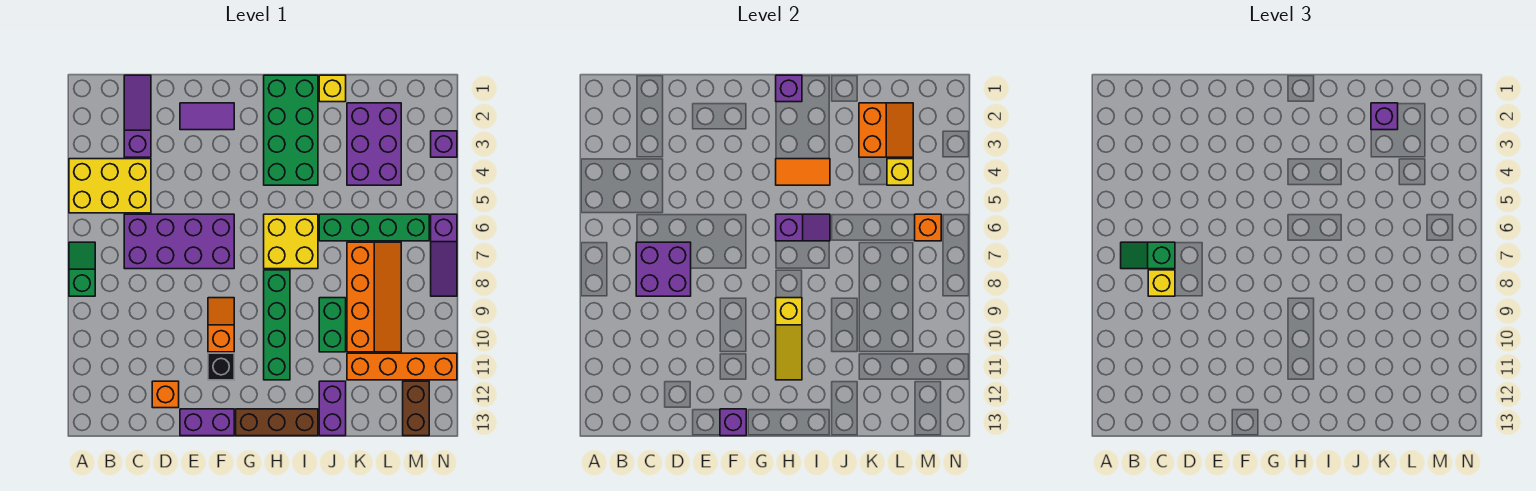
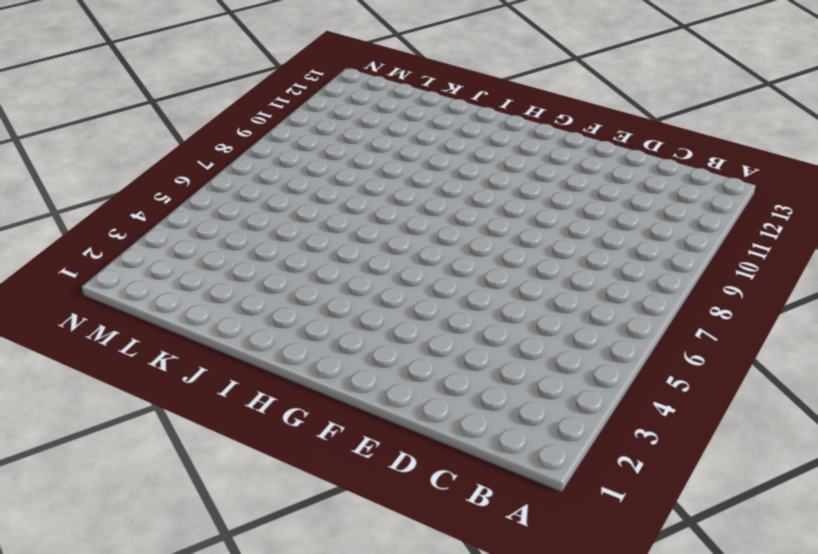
none -> yellow 2x3 brick [69,159,151,213]
none -> green 1x2 slope [69,242,95,296]
none -> purple 1x3 slope [124,75,151,157]
none -> purple 2x4 brick [124,214,234,269]

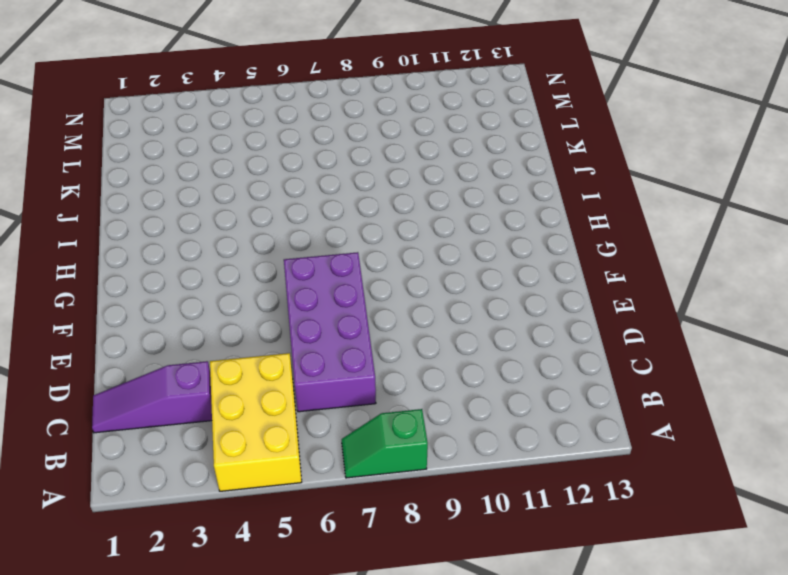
none -> orange 1x1 brick [152,381,179,408]
none -> purple 1x2 tile [180,103,234,130]
none -> purple 1x2 brick [180,409,234,436]
none -> orange 1x2 slope [208,298,234,352]

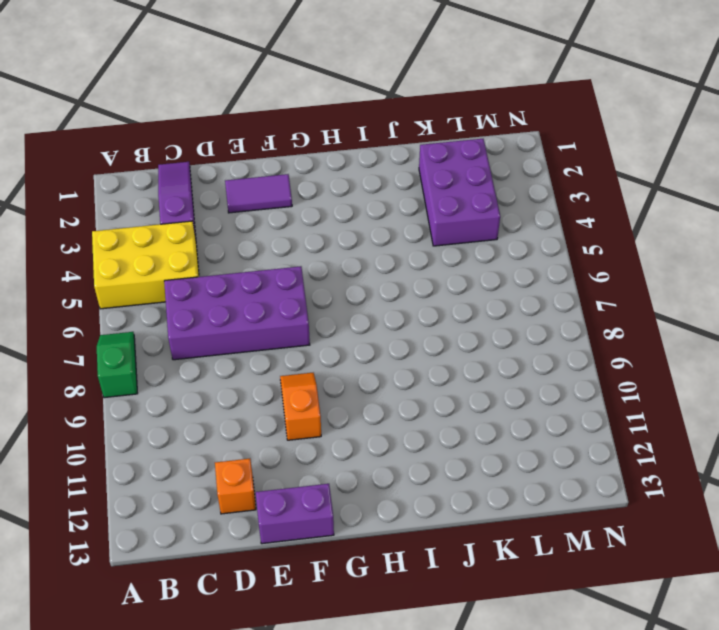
none -> black 1x1 brick [208,353,234,380]
none -> brown 1x3 brick [236,409,318,436]
none -> green 2x4 brick [264,75,318,185]
none -> yellow 2x2 brick [264,214,318,269]

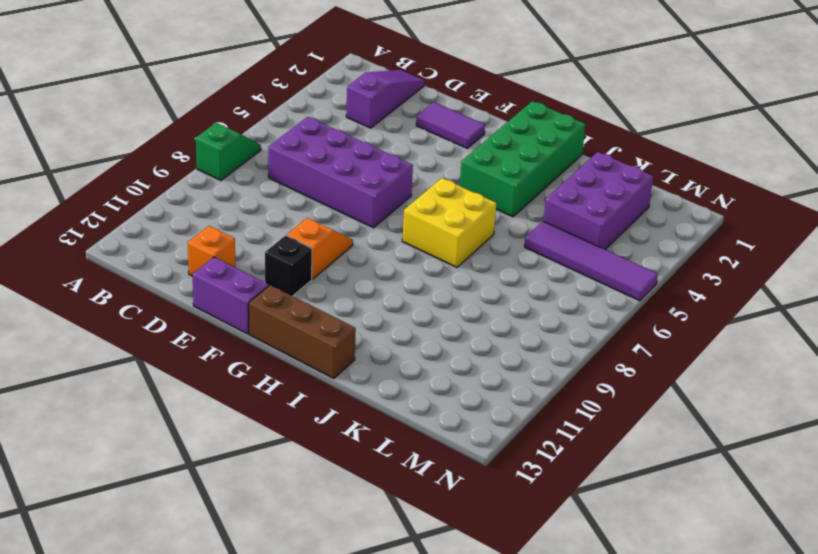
purple 1x4 tile [525,221,658,301] -> none
none -> yellow 2x3 brick [69,159,151,213]
none -> green 1x4 brick [264,270,290,380]
none -> yellow 1x1 brick [319,75,346,102]
none -> green 1x4 brick [319,214,429,241]

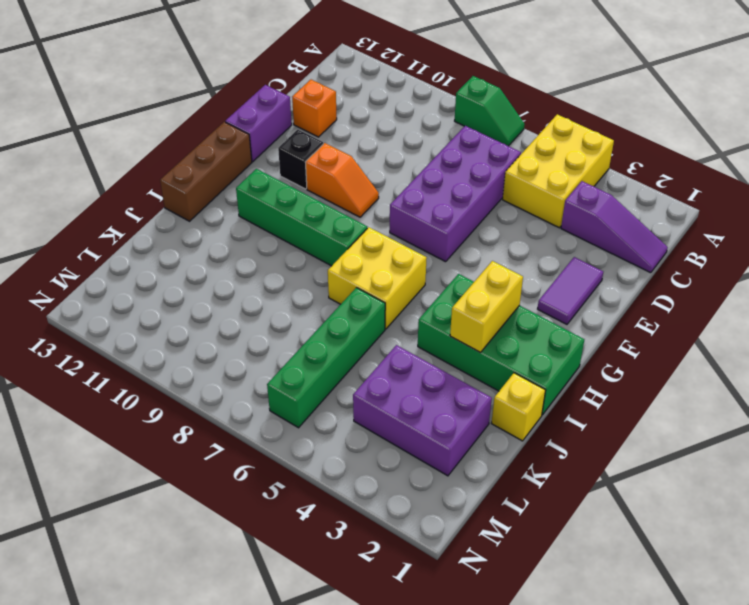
yellow 1x2 brick [450,261,523,352] -> none
none -> green 1x2 brick [319,298,346,352]
none -> purple 1x2 brick [319,381,346,436]
none -> orange 2x4 slope [347,242,401,352]
none -> orange 1x4 brick [347,353,457,380]

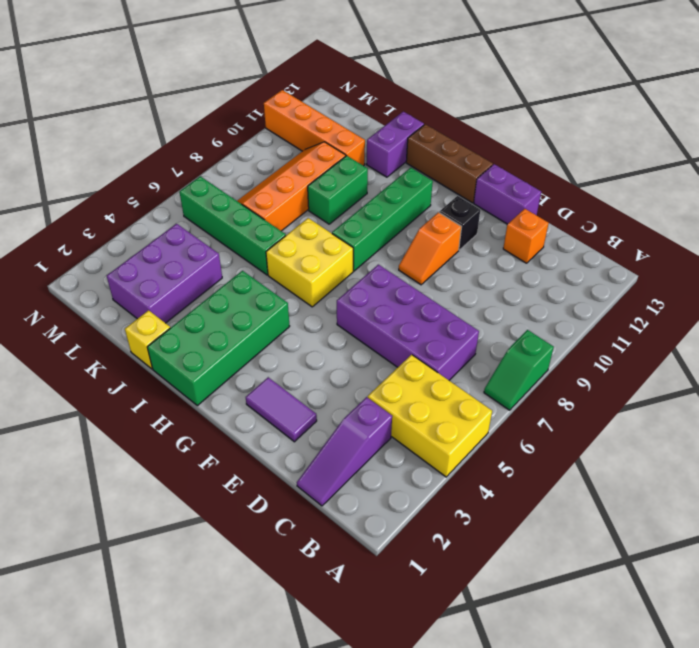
none -> brown 1x2 brick [403,381,429,436]
none -> purple 1x1 brick [431,131,457,157]
none -> purple 1x3 slope [431,214,457,296]
none -> purple 2x2 brick [636,242,691,296]

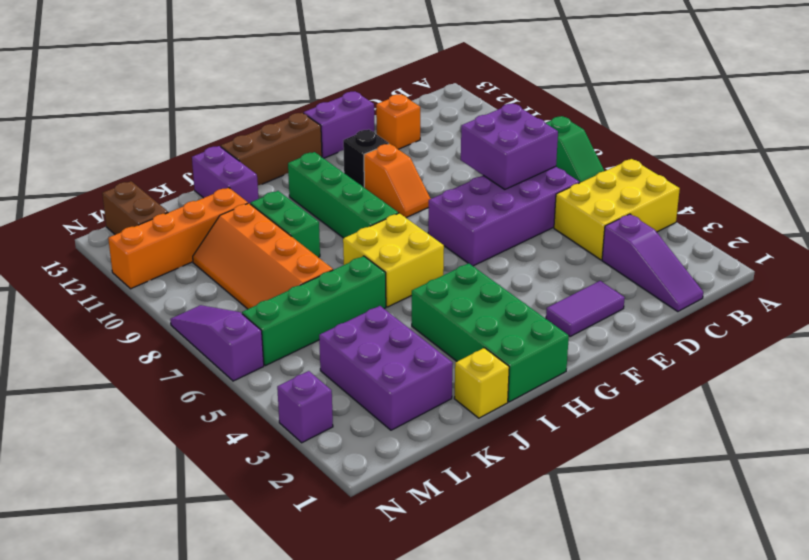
none -> purple 1x1 brick [720,409,746,436]
none -> purple 1x1 brick [776,75,802,102]
none -> orange 1x2 tile [776,159,830,185]
none -> purple 1x2 slope [776,214,830,241]

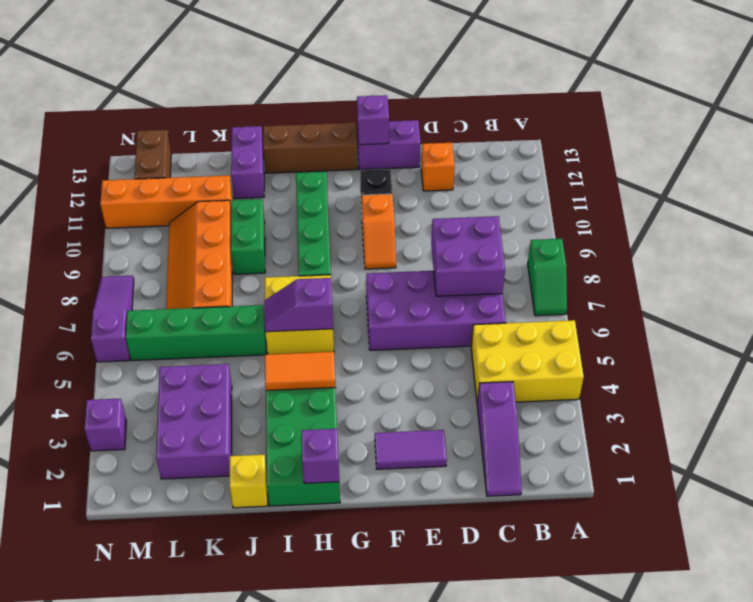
none -> yellow 1x3 slope [776,298,802,380]
none -> orange 2x2 slope [859,103,913,157]
none -> yellow 1x1 brick [887,159,913,185]
none -> orange 1x1 brick [915,214,941,241]

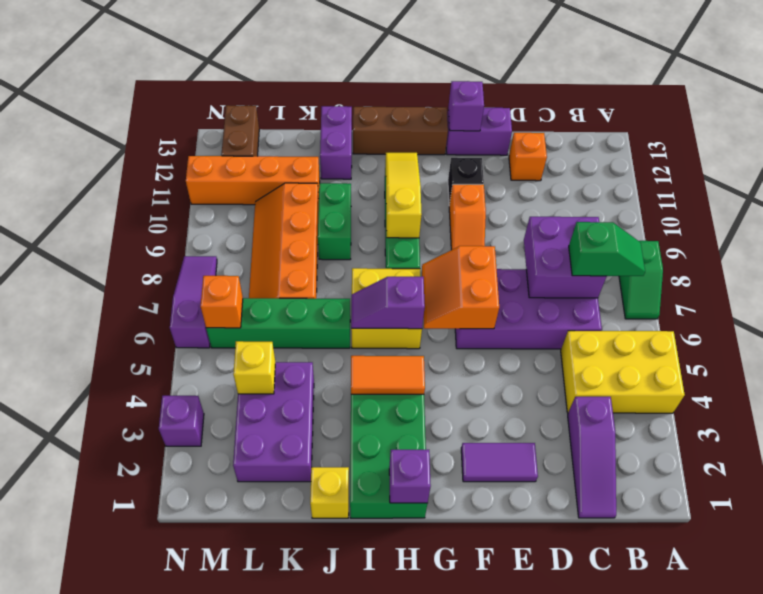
orange 2x2 slope [422,246,499,329] -> orange 2x2 slope moved to [859,103,913,157]
none -> yellow 1x1 brick [1148,270,1175,296]
none -> purple 1x1 brick [1371,103,1398,130]

